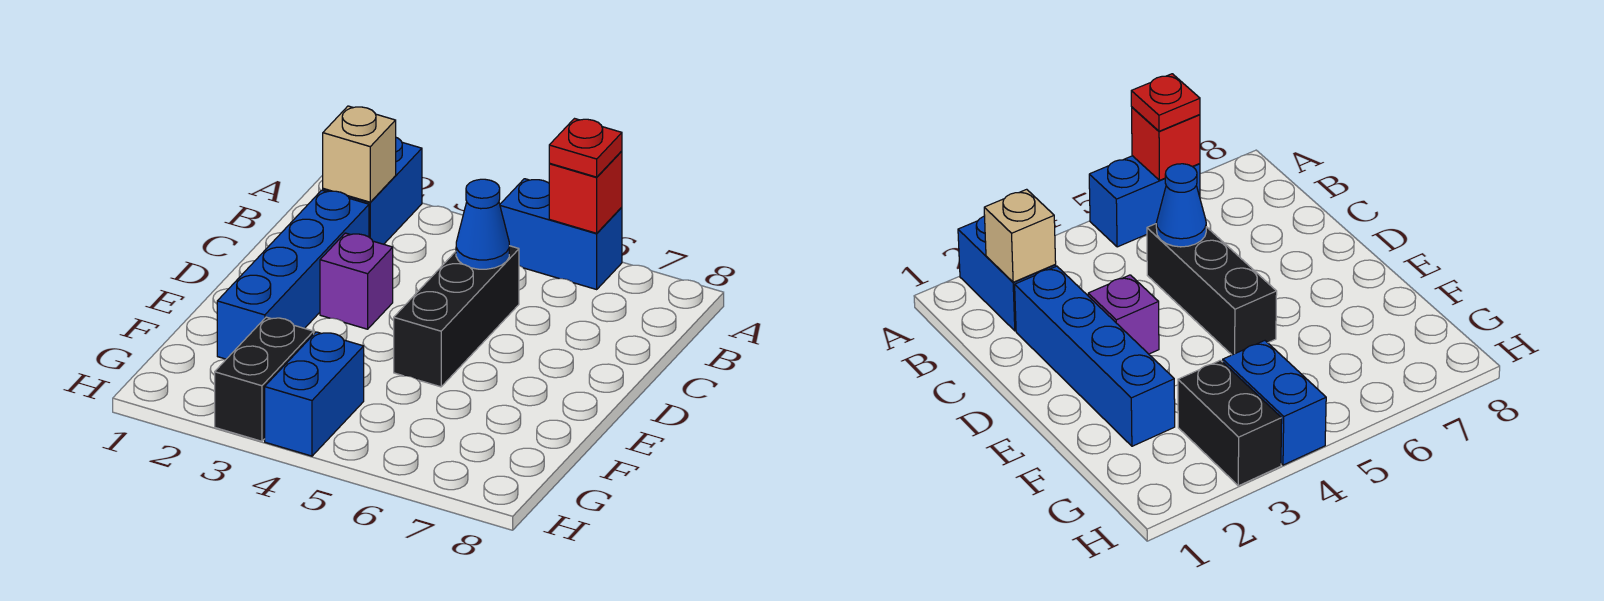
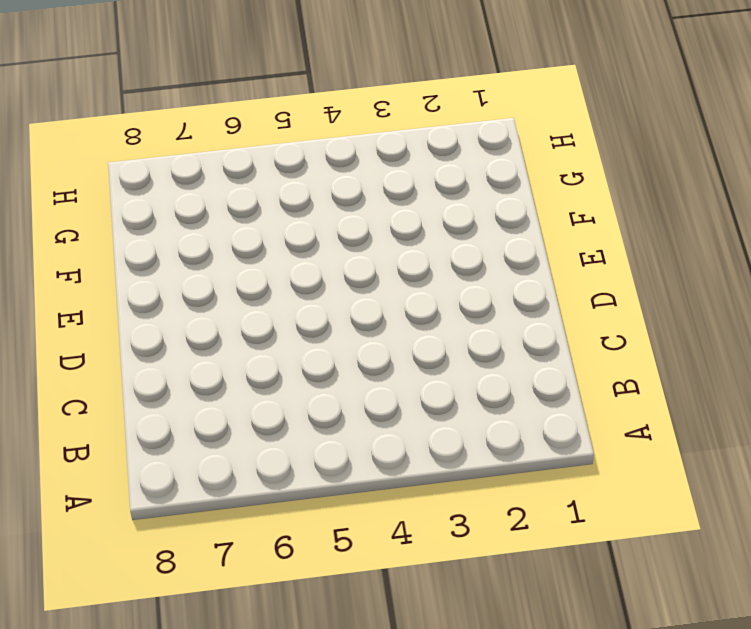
none -> blue 1x2 brick [323,138,422,244]
none -> blue 1x2 brick [500,179,622,289]

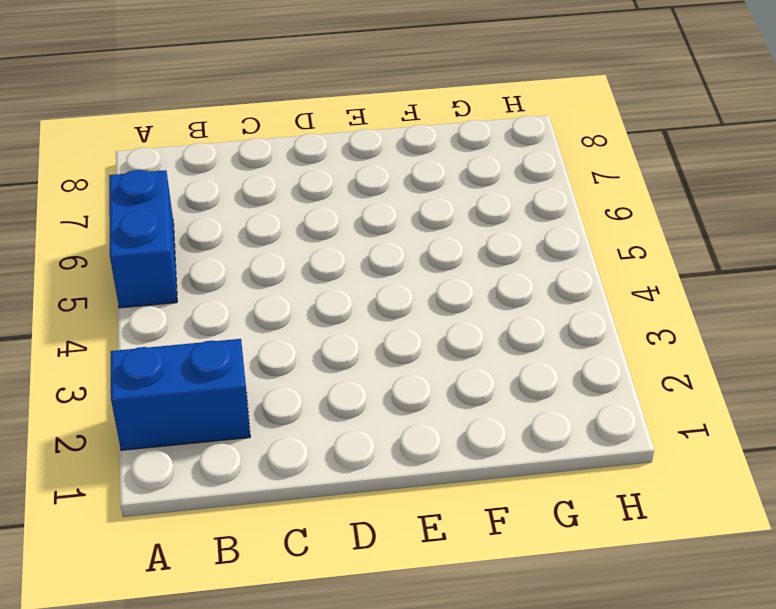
none -> blue 1x4 brick [217,190,369,359]
none -> black 1x3 brick [394,246,519,387]

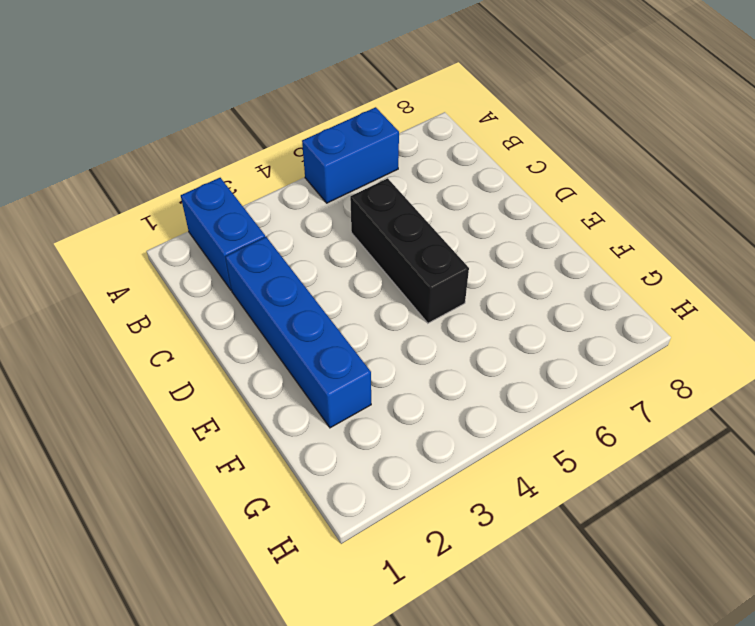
none -> purple 1x1 brick [320,233,393,329]
none -> black 1x2 brick [215,317,314,441]

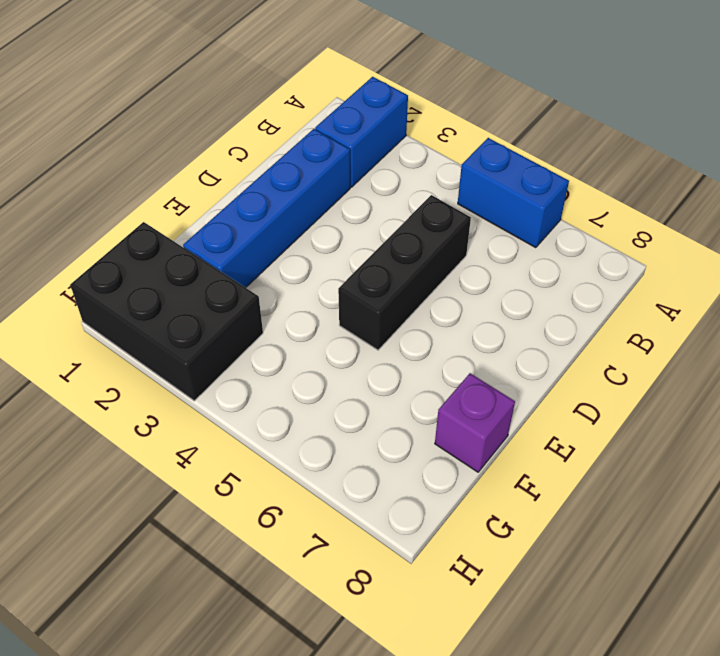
purple 1x1 brick [435,373,515,472] -> purple 1x1 brick moved to [320,233,393,329]
black 2x3 brick [70,222,263,401] -> black 1x2 brick [215,317,314,441]
none -> blue 1x2 brick [265,332,364,456]
none -> red 1x1 brick [549,151,622,233]

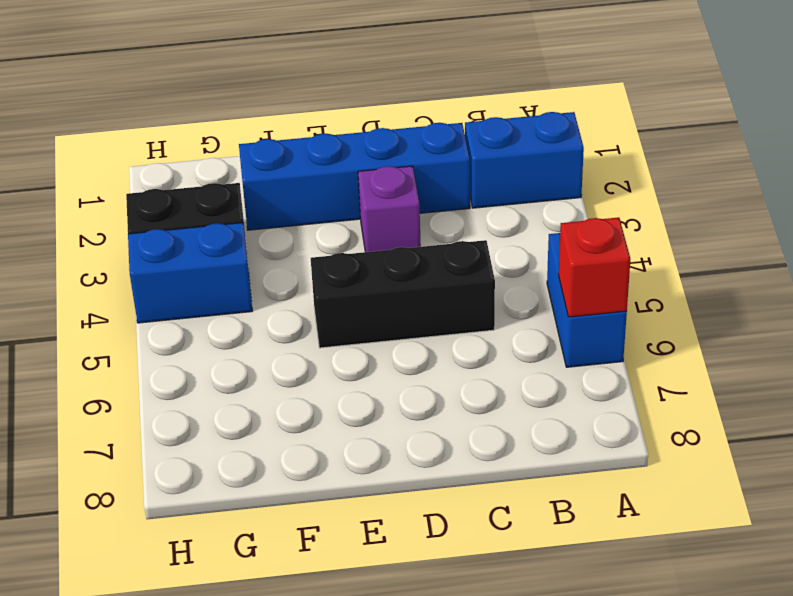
none -> tan 1x1 brick [323,106,396,202]
none -> blue 1x1 cone [456,179,509,269]

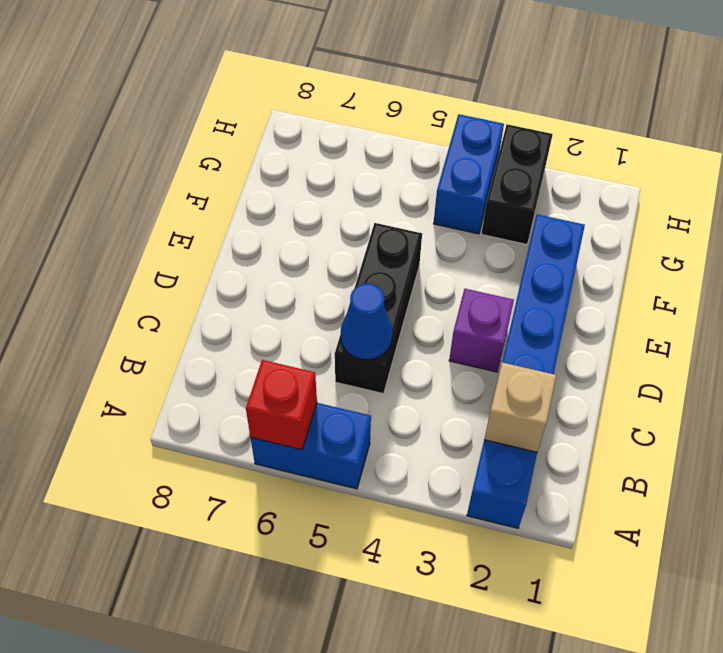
none -> red 1x1 plate [549,119,622,177]

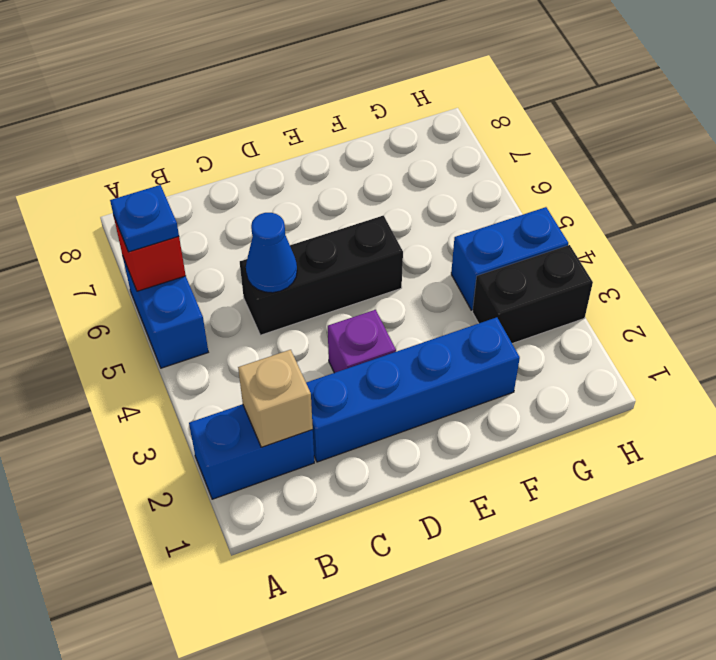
blue 1x1 plate [110,185,179,252] -> red 1x1 plate [549,119,622,177]

